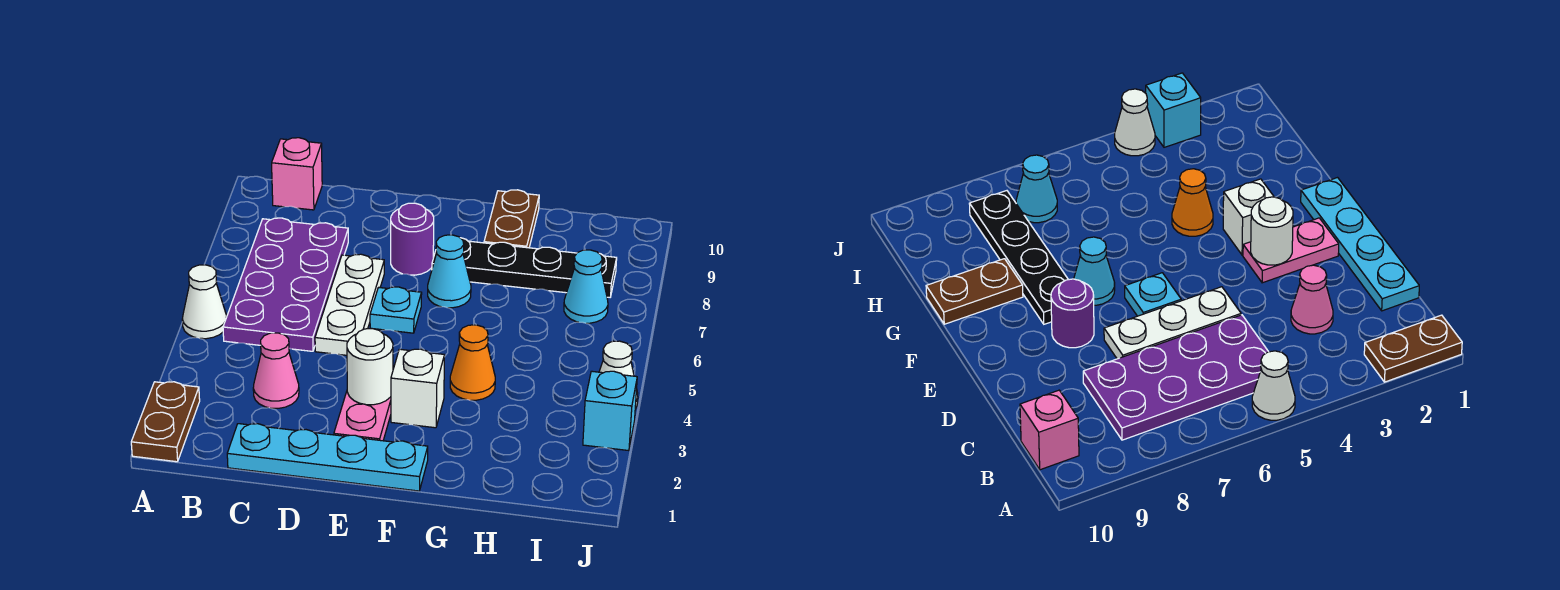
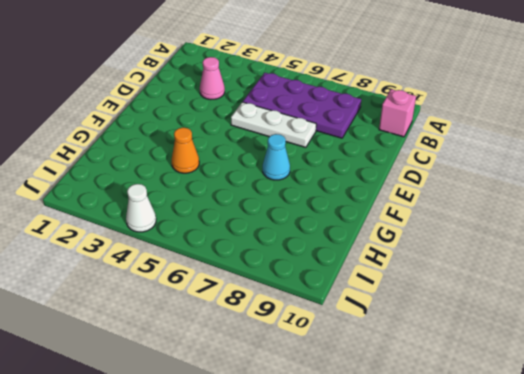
none -> brown 1x2 plate [131,382,200,462]
none -> white 1x1 cone [182,265,227,339]
none -> cyan 1x4 plate [227,424,428,491]

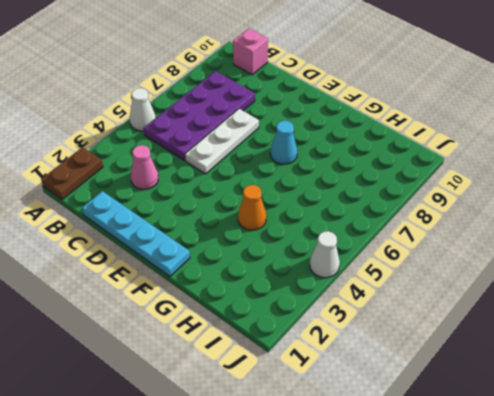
none -> pink 1x2 plate [334,392,391,441]
none -> cyan 1x1 plate [370,287,422,333]
none -> purple 1x1 round brick [391,203,434,275]

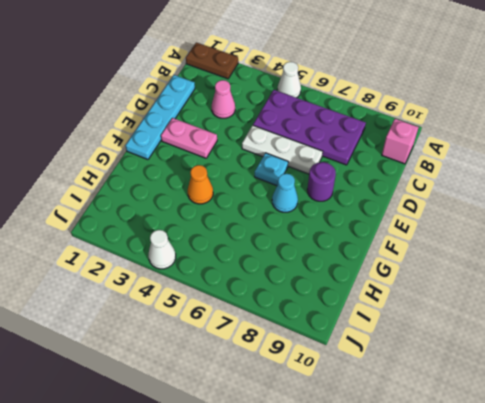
none -> white 1x1 brick [391,349,445,428]
none -> black 1x4 plate [432,238,617,297]
none -> brown 1x2 plate [484,190,539,248]

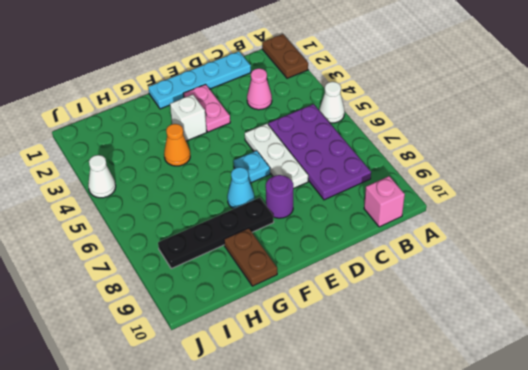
none -> cyan 1x1 cone [564,250,608,323]
none -> cyan 1x1 brick [583,371,637,451]
none -> white 1x1 round brick [347,329,393,405]

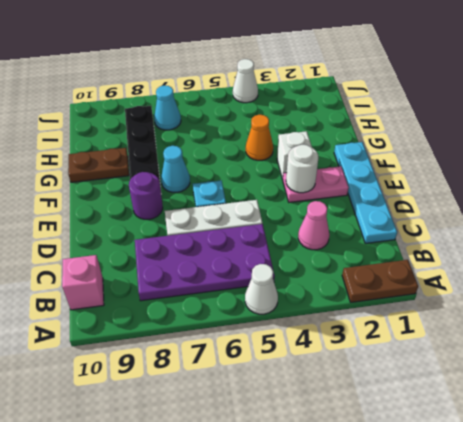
none -> cyan 1x1 brick [583,371,637,451]

